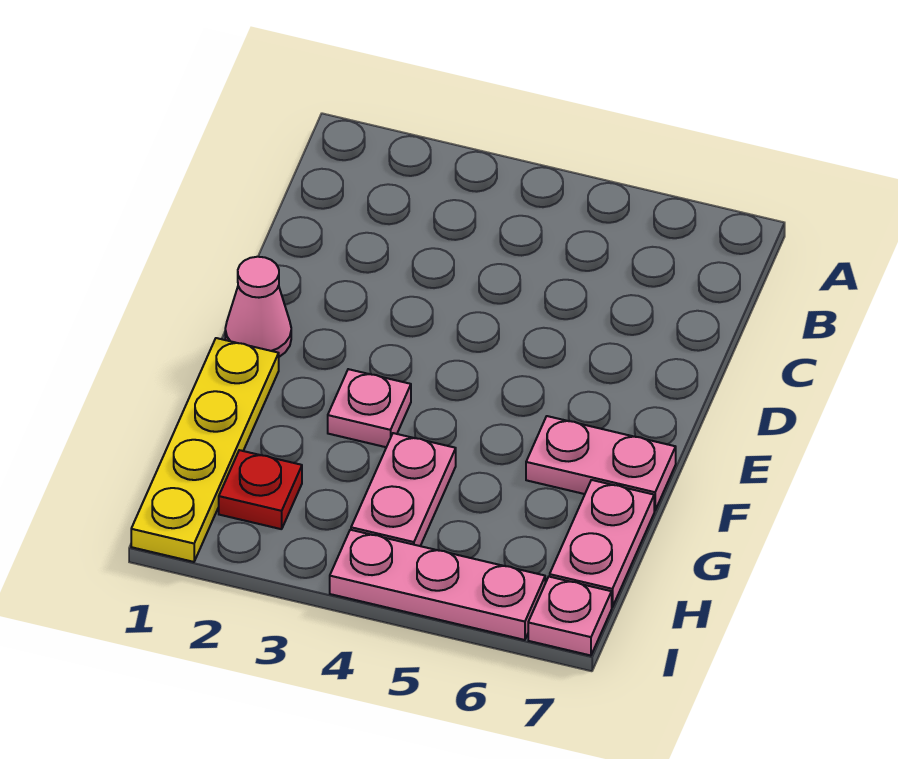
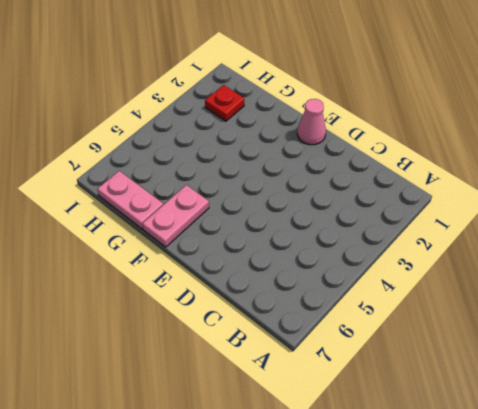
none -> yellow 1x4 plate [131,338,279,562]
none -> pink 1x1 plate [328,369,411,447]

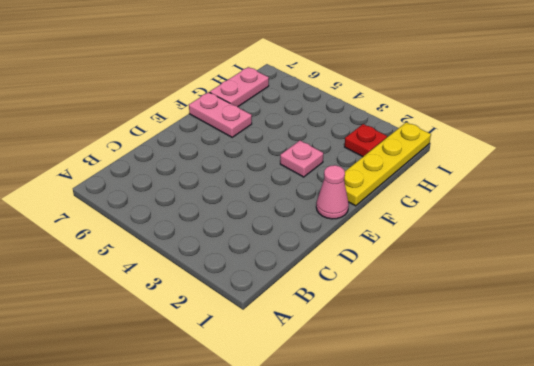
none -> pink 1x2 plate [351,433,456,546]
none -> pink 1x3 plate [330,530,545,640]

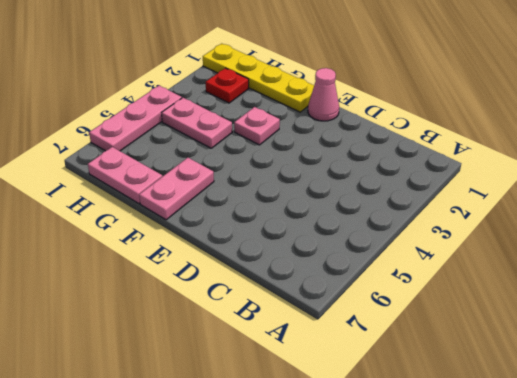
none -> pink 1x1 plate [528,577,612,656]

